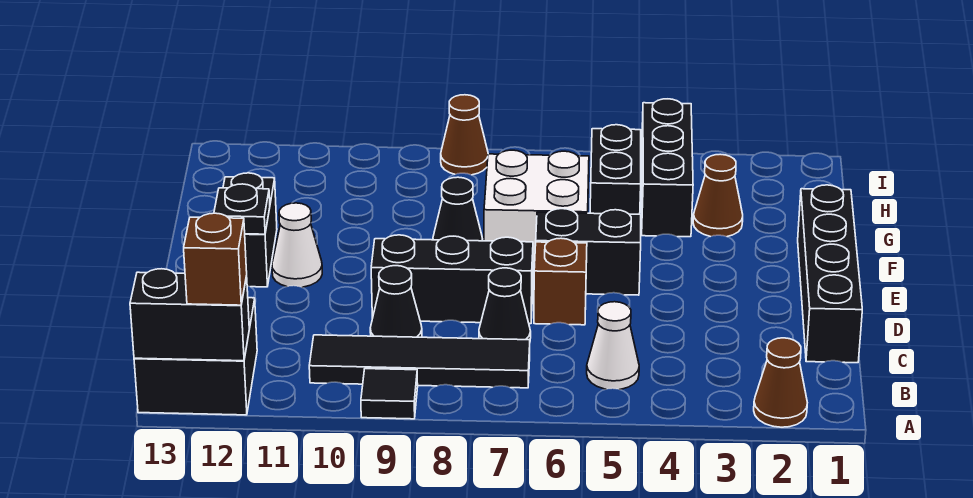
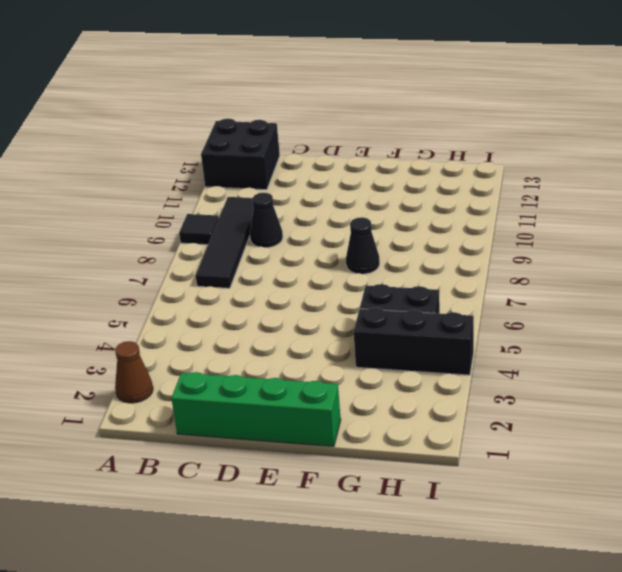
green 1x4 brick [171,372,341,447] -> black 1x4 brick [798,185,862,363]
none -> white 1x1 cone [587,302,639,389]
none -> black 1x1 cone [479,268,531,340]
none -> brown 1x1 brick [534,238,587,325]

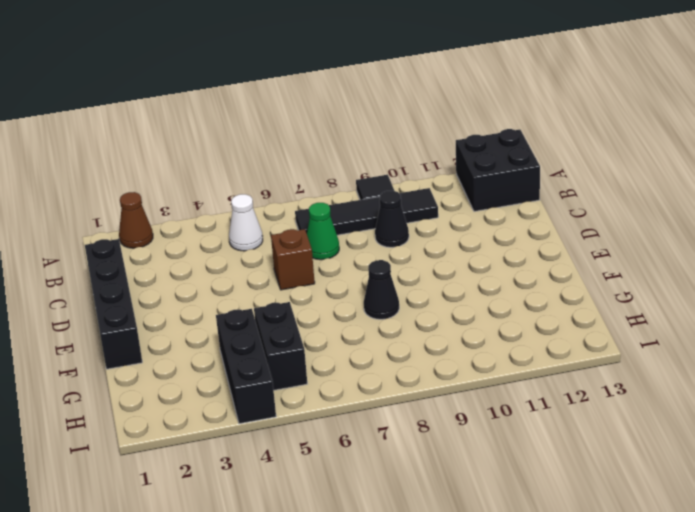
green 1x1 cone [307,203,339,260] -> black 1x1 cone [479,268,531,340]
none -> black 1x3 brick [371,235,533,324]
none -> black 1x2 brick [536,209,641,295]
none -> white 1x1 cone [272,203,322,287]

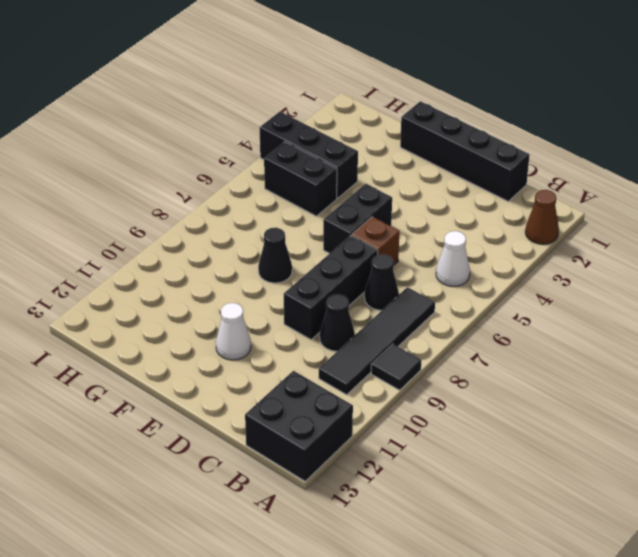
none -> black 1x2 brick [223,173,277,287]
none -> white 2x2 brick [484,150,589,263]
none -> brown 1x1 cone [693,154,743,237]

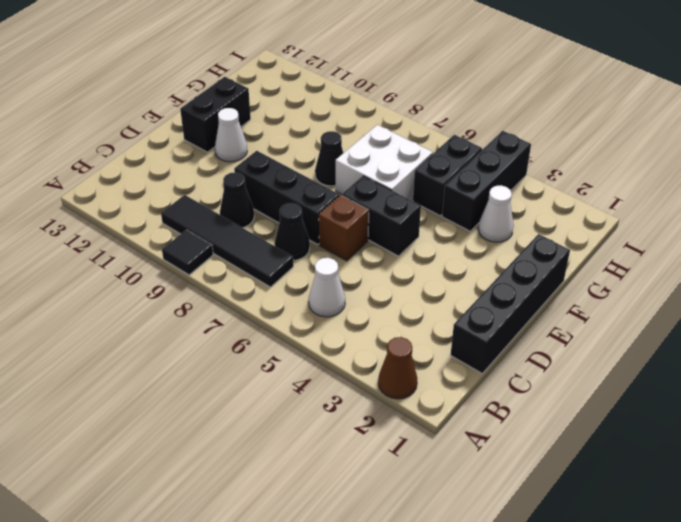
white 1x1 cone [478,186,514,242] -> brown 1x1 cone [693,154,743,237]
none -> black 2x2 brick [134,298,257,415]
none -> brown 1x1 cone [441,95,488,175]
none -> black 1x2 brick [130,269,249,361]

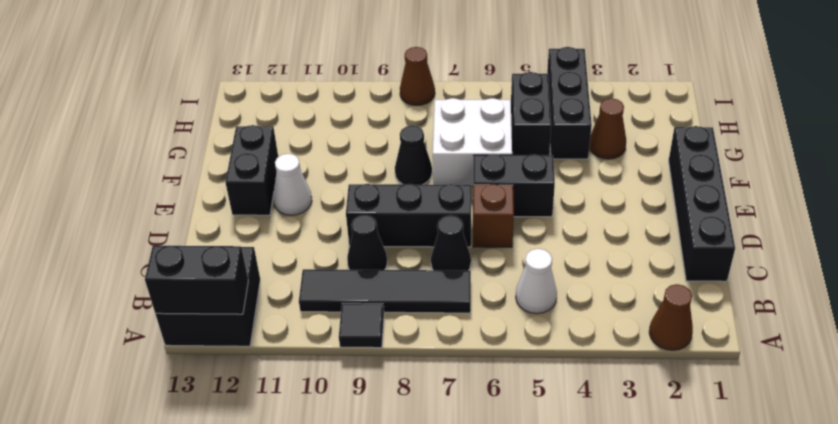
none -> black 1x1 plate [214,184,270,234]
none -> brown 1x1 brick [184,213,247,305]

